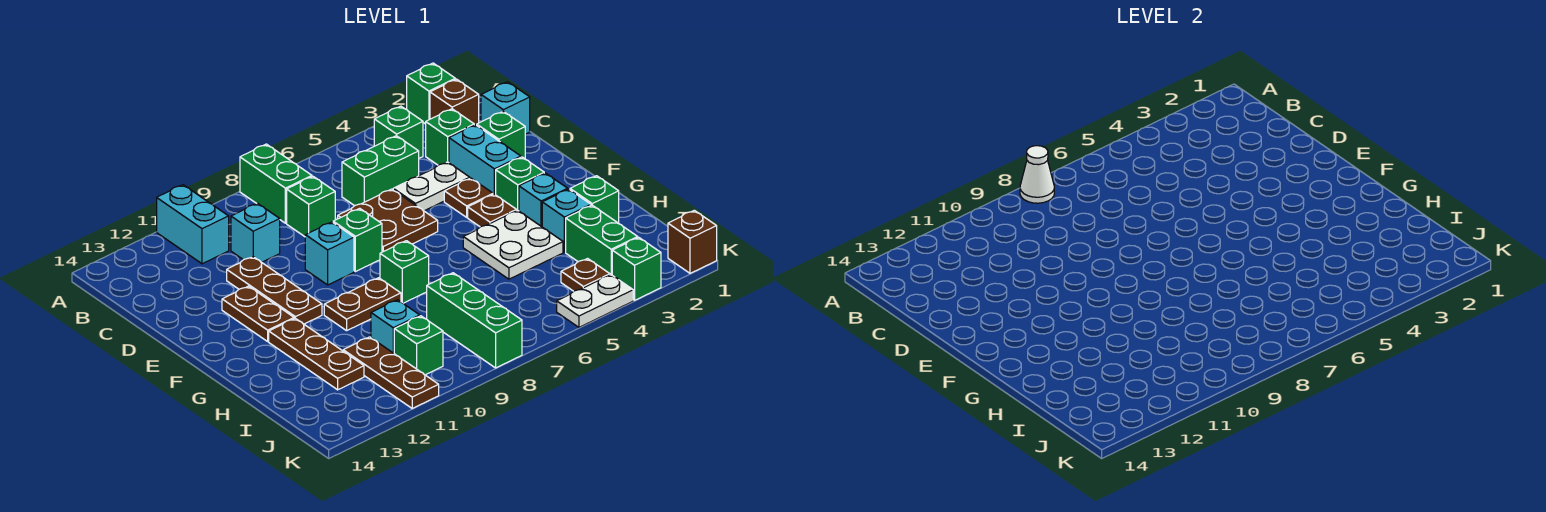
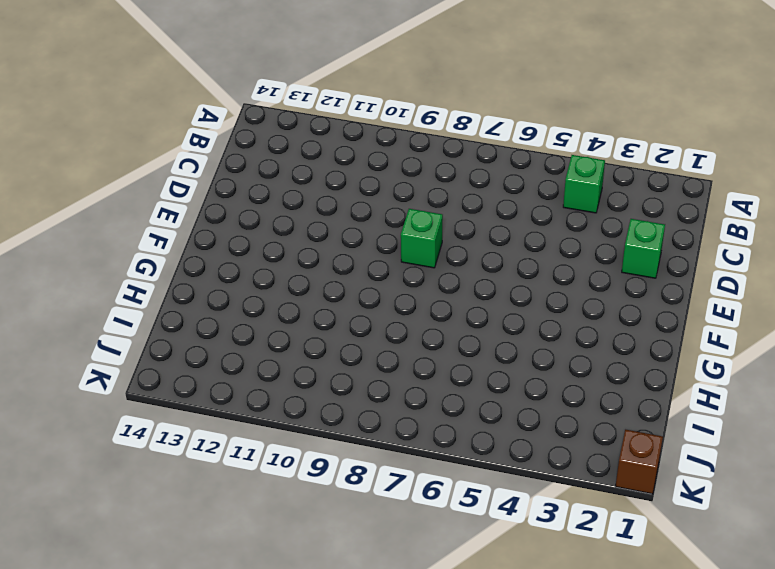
none -> green 1x1 brick [407,63,455,124]
none -> green 1x2 brick [240,144,312,223]
none -> cyan 1x2 brick [157,185,229,264]
none -> brown 1x1 brick [430,79,479,125]

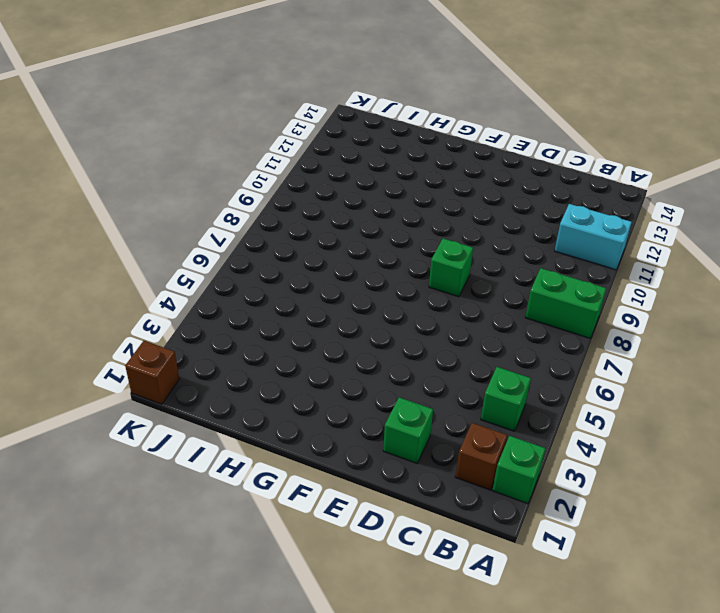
none -> cyan 1x1 brick [481,82,530,134]
none -> green 1x1 brick [426,109,474,165]
none -> green 1x2 brick [342,136,419,206]
none -> green 1x1 brick [287,176,335,237]

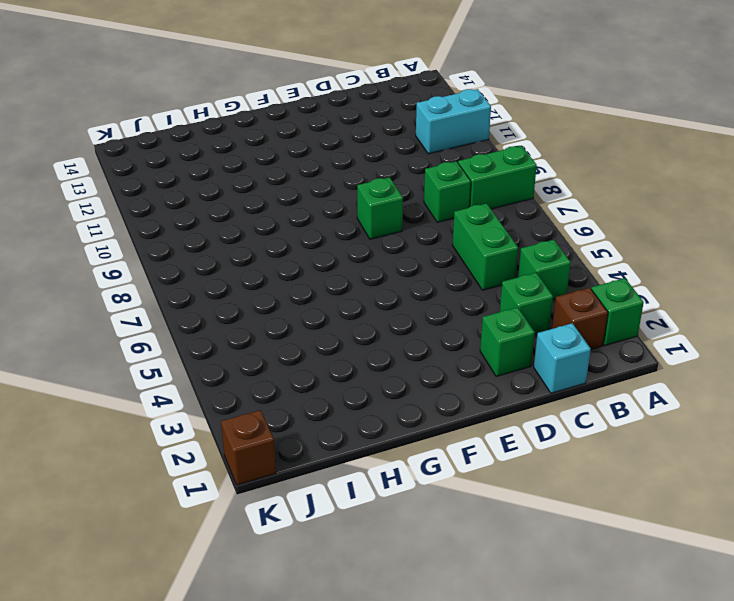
none -> cyan 1x1 brick [231,203,280,262]
none -> cyan 1x2 brick [449,125,521,195]
none -> white 1x2 plate [393,162,470,211]
none -> brown 2x2 plate [338,189,438,252]

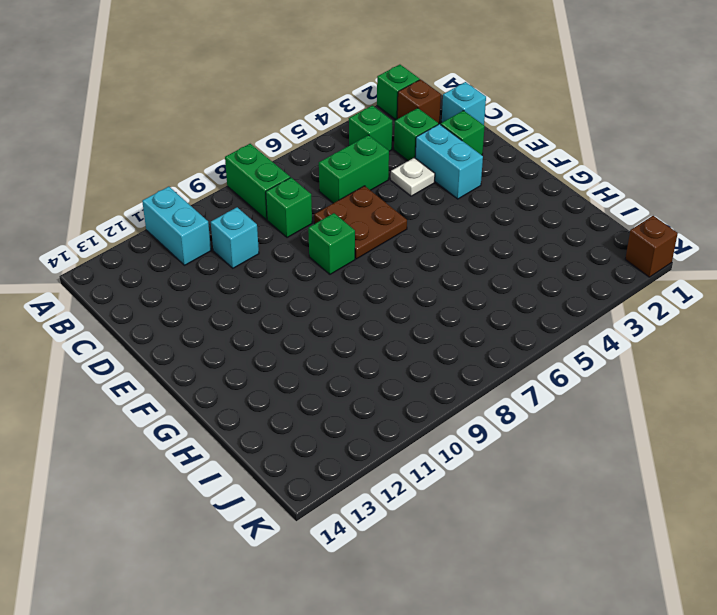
white 1x1 plate [391,158,435,196] -> white 1x2 plate [393,162,470,211]
none -> brown 1x3 plate [227,257,322,324]
none -> brown 1x1 plate [444,178,493,217]
none -> cyan 1x1 brick [305,222,354,285]
none -> brown 1x2 plate [222,286,294,341]

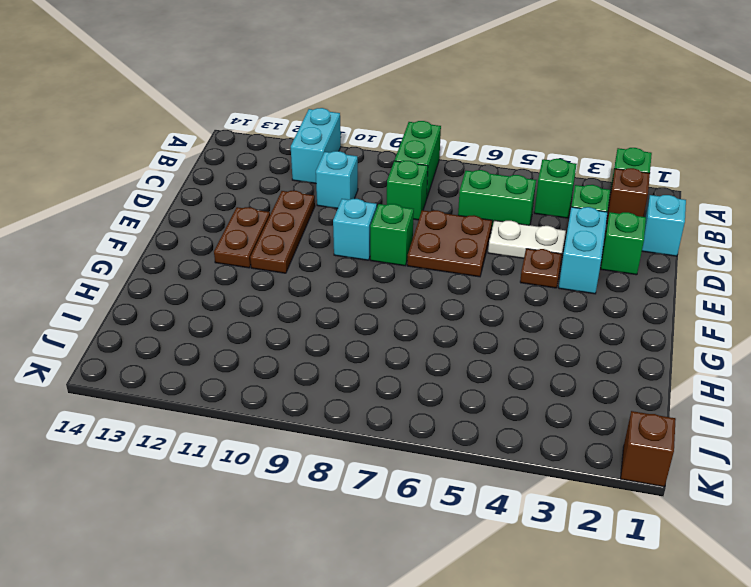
none -> green 1x1 brick [496,157,544,211]
none -> brown 1x1 plate [468,194,516,227]
none -> cyan 1x1 brick [519,173,568,227]
none -> white 2x2 plate [463,210,563,279]

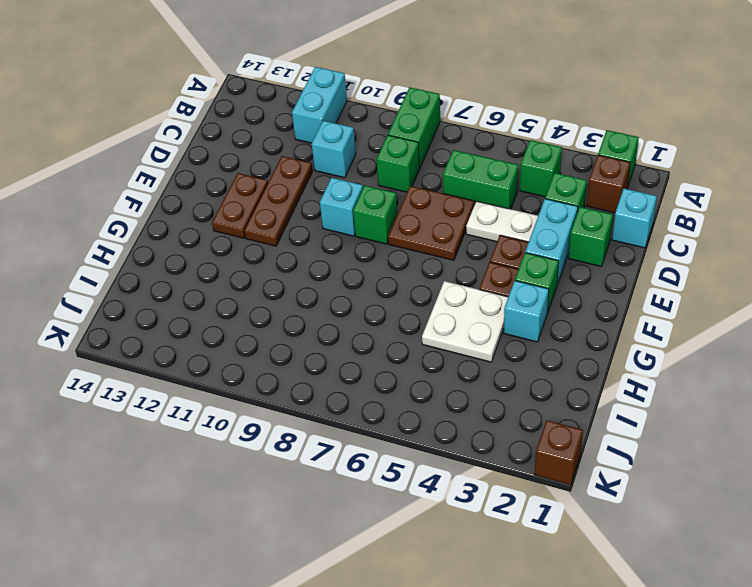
none -> green 1x1 brick [380,241,429,303]
none -> brown 1x2 plate [324,278,401,331]
none -> brown 1x3 plate [269,318,364,390]
none -> green 1x1 brick [570,176,619,223]

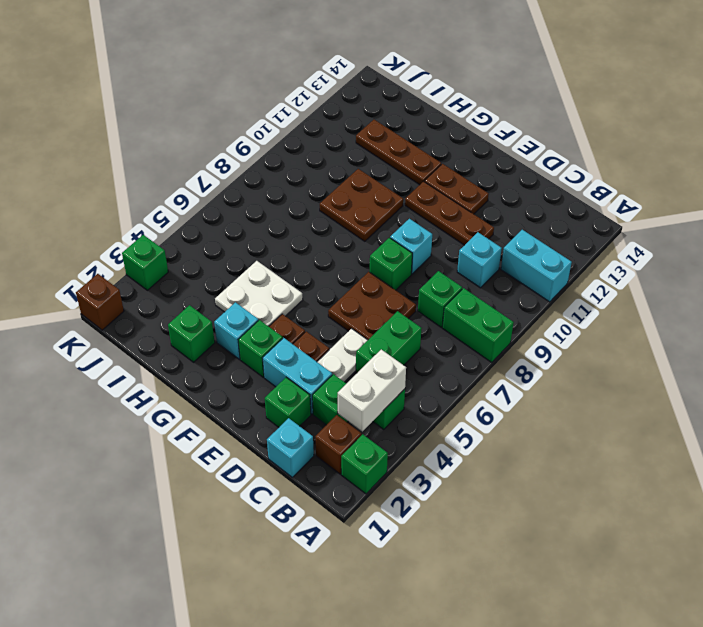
white 1x2 brick [338,349,406,431] -> none
brown 2x2 plate [320,169,403,241] -> brown 1x2 plate [324,278,401,331]
none -> green 1x1 brick [380,241,429,303]
none -> cyan 1x1 brick [542,189,591,252]
none -> green 1x2 brick [566,205,638,275]
none -> green 1x3 brick [427,273,522,368]

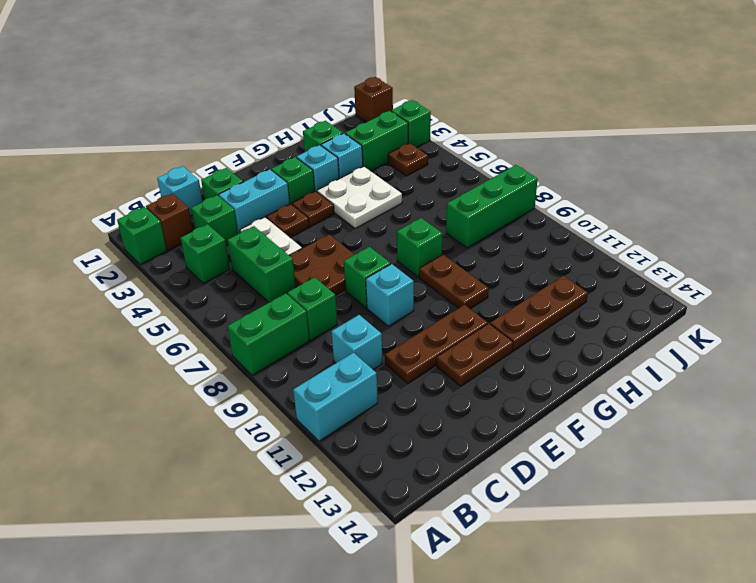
none -> cyan 1x1 brick [371,300,420,353]
none -> brown 1x3 plate [343,337,439,408]
none -> green 1x1 brick [394,316,443,375]
none -> white 1x2 plate [557,275,633,327]

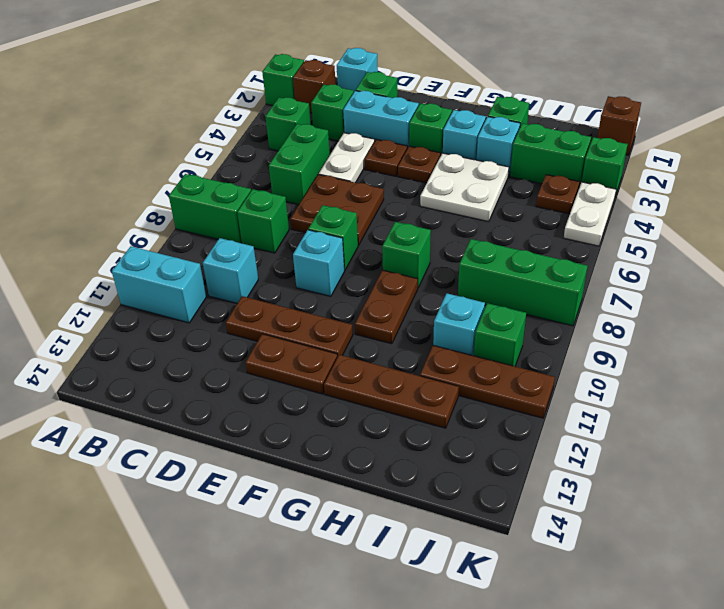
none -> white 1x1 cone [1020,146,1054,203]

